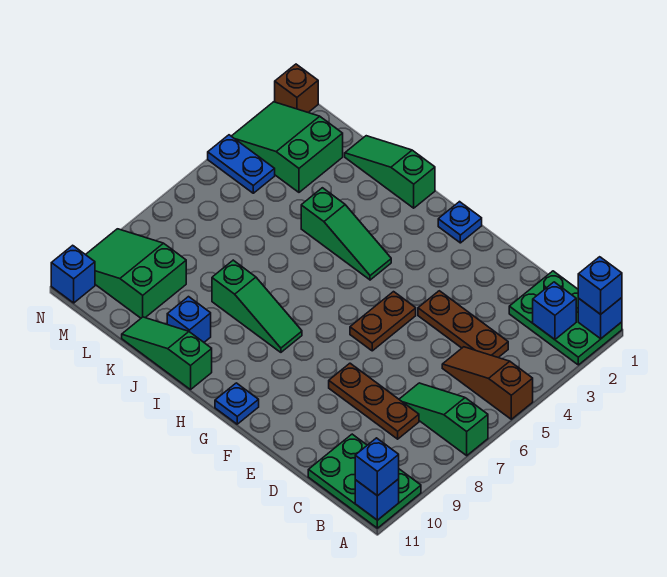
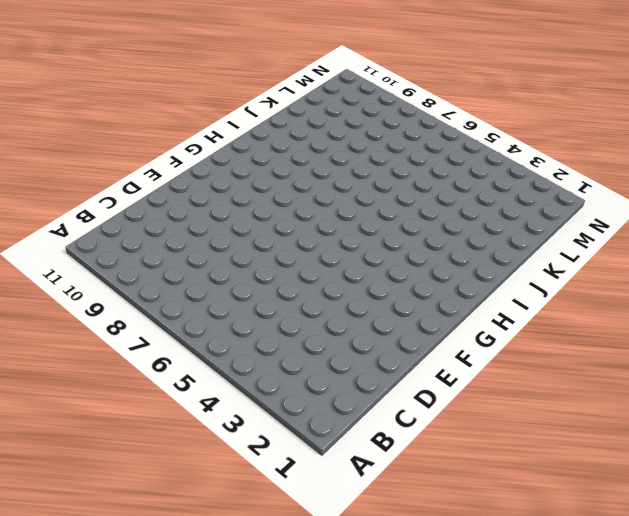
none -> green 2x3 plate [509,271,622,365]
none -> brown 1x3 slope [442,347,533,419]
none -> green 1x3 slope [399,383,488,456]

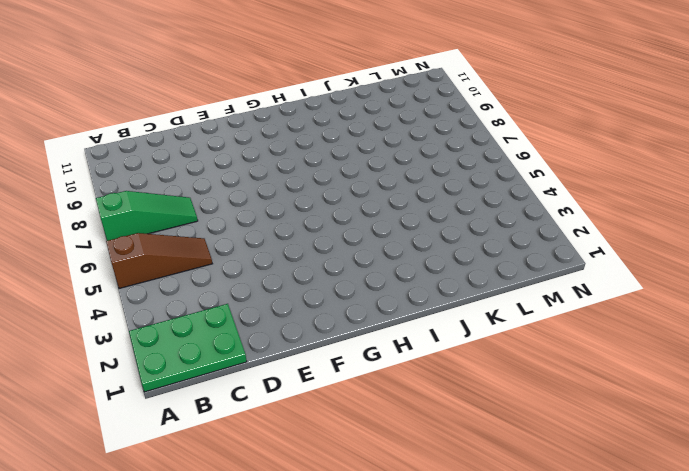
none -> green 2x3 plate [308,434,421,528]
none -> brown 1x3 plate [418,291,508,358]
none -> brown 1x3 plate [329,363,419,439]

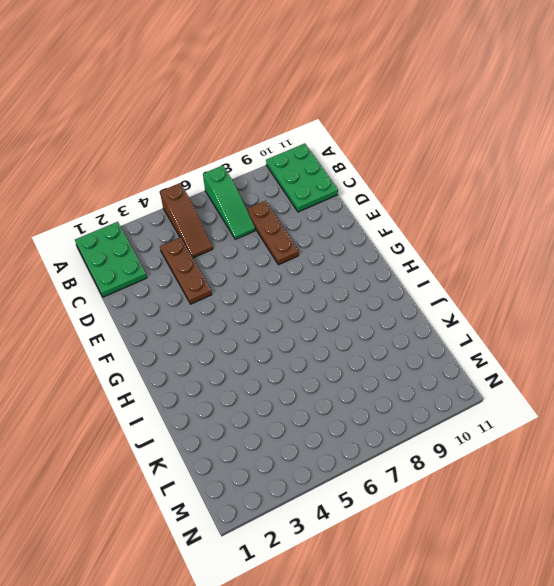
none -> brown 1x2 plate [350,292,416,351]
none -> blue 1x1 plate [438,202,482,243]
none -> blue 1x1 plate [215,383,259,424]

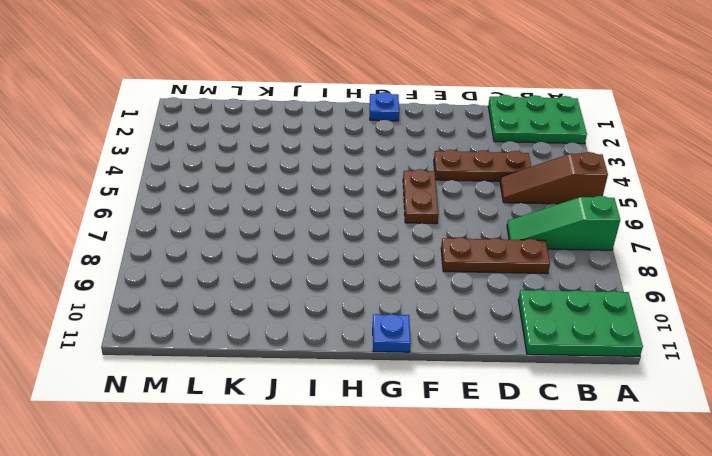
none -> green 1x3 slope [301,188,391,280]
none -> green 1x3 slope [212,260,302,352]
none -> green 1x3 slope [345,136,435,208]

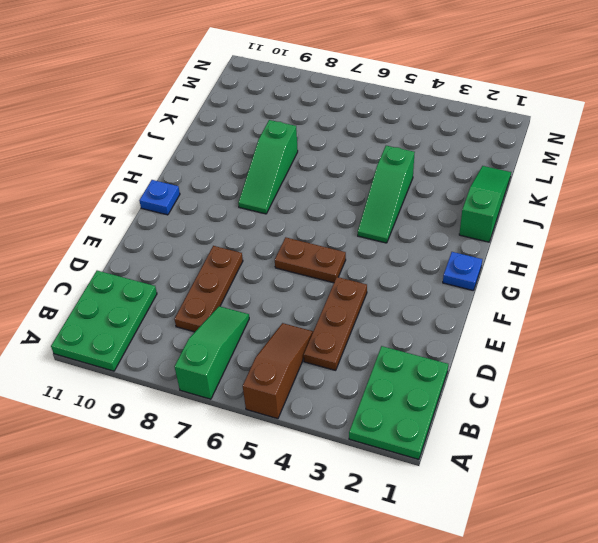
none -> green 1x3 slope [122,317,212,390]
none -> blue 1x1 brick [167,297,211,342]
none -> green 2x3 slope [232,102,343,192]

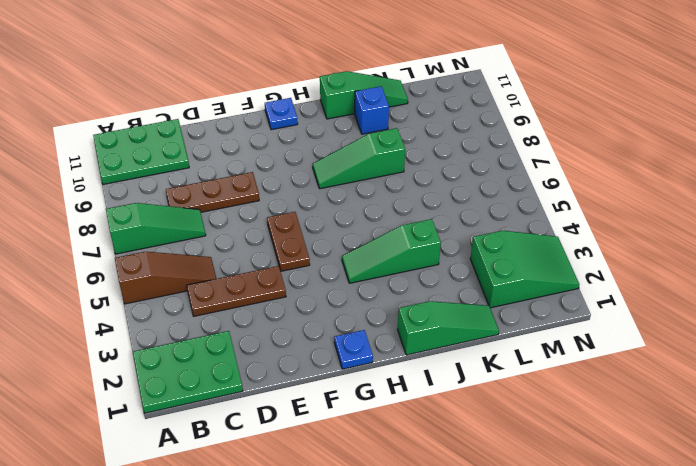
none -> green 2x3 slope [86,229,186,318]
none -> blue 1x2 plate [208,135,275,193]
none -> brown 1x1 brick [275,64,318,113]

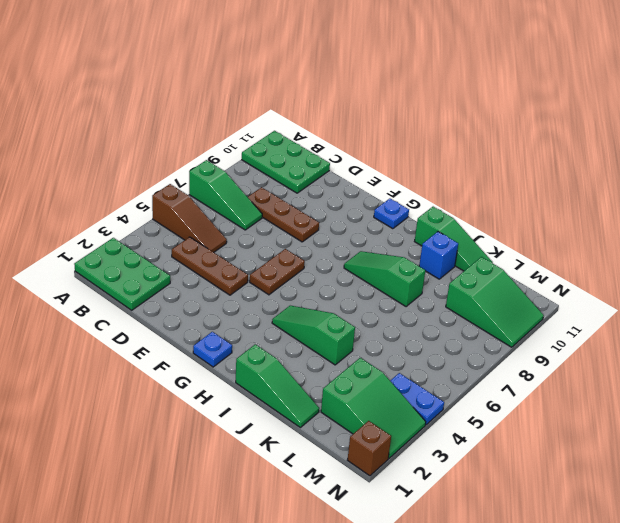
none -> blue 1x1 brick [51,245,95,303]
none -> blue 1x1 brick [578,298,622,339]
none -> blue 1x1 brick [355,479,399,520]

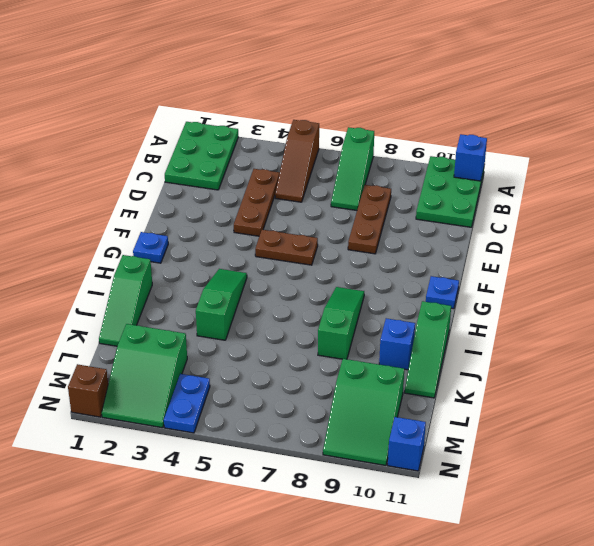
none -> blue 1x1 brick [578,298,622,339]
none -> blue 1x1 brick [533,282,576,339]
none -> blue 1x1 brick [578,257,622,314]

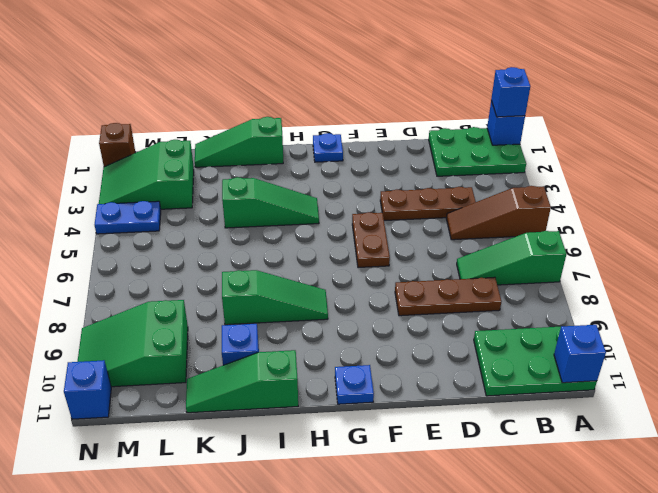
none -> blue 1x1 brick [533,282,576,339]
none -> blue 1x1 brick [355,438,399,496]

